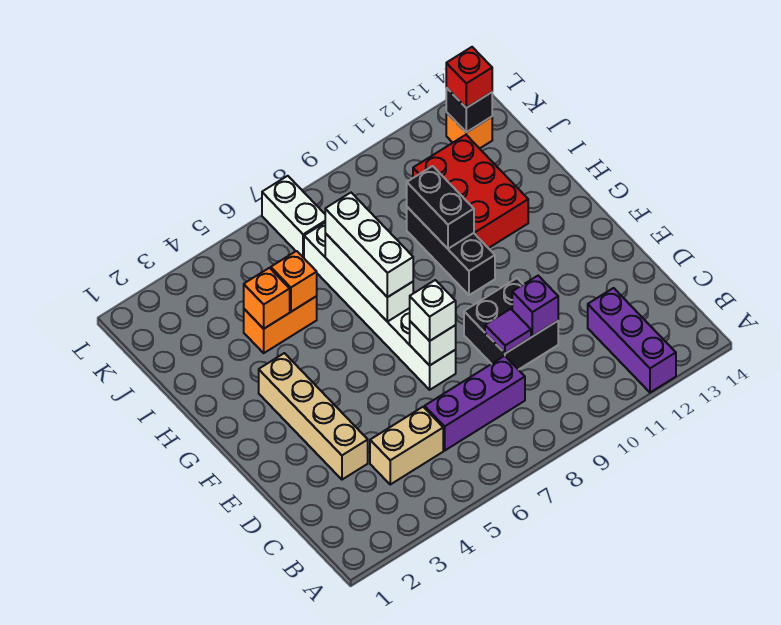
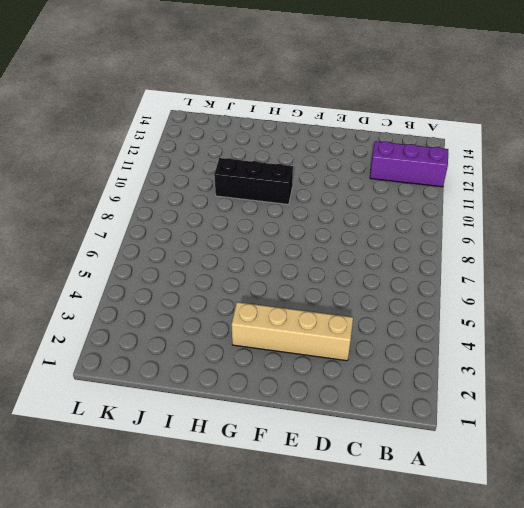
none -> tan 1x2 brick [370,407,443,484]
none -> purple 1x3 brick [425,356,525,450]
none -> black 2x2 brick [464,278,558,370]

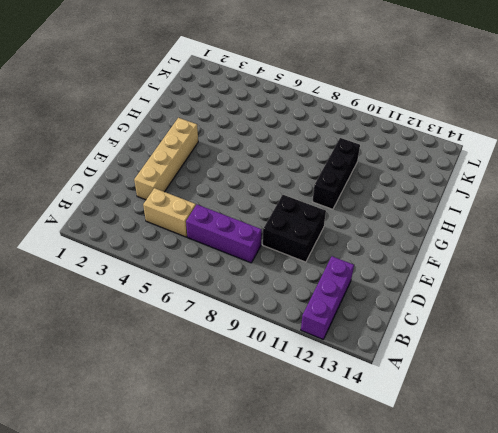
none -> white 1x6 brick [304,223,456,390]
none -> red 2x3 brick [413,135,528,248]
none -> orange 1x2 brick [244,296,317,353]

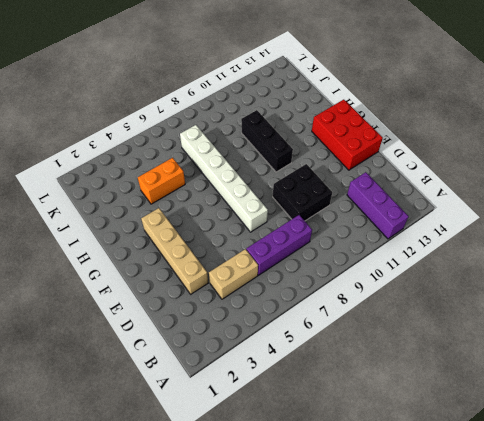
red 2x3 brick [312,100,383,170] -> red 2x3 brick moved to [413,135,528,248]
none -> white 1x2 brick [262,176,325,258]
none -> orange 1x1 brick [446,112,492,149]
none -> purple 1x1 tile [485,309,531,353]

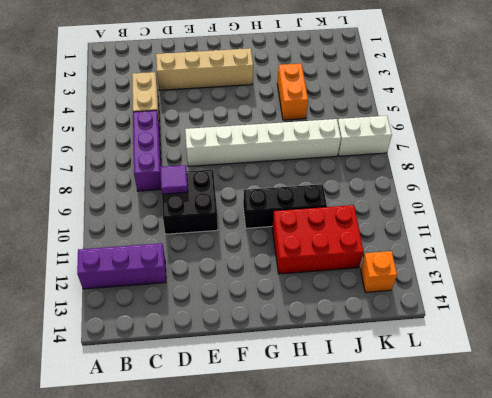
none -> purple 1x1 brick [512,276,558,336]
none -> white 1x1 brick [410,321,456,365]
none -> white 1x3 brick [325,233,413,322]

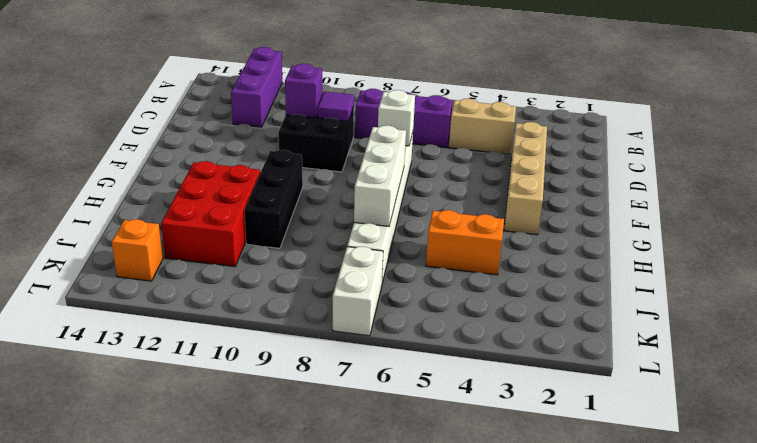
none -> black 1x2 brick [407,166,474,249]
none -> orange 1x1 brick [244,268,290,329]
none -> orange 1x1 brick [271,251,317,312]

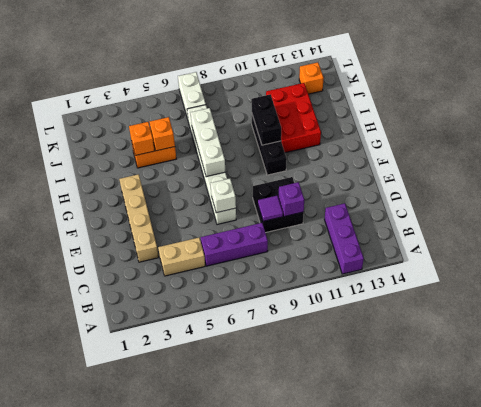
none -> black 1x1 brick [446,88,492,132]
none -> white 1x1 brick [410,280,456,341]
none -> white 1x3 brick [325,193,413,297]

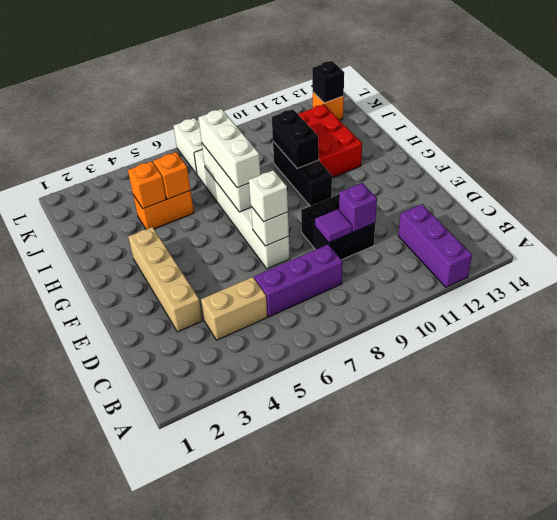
none -> red 1x1 brick [446,47,492,108]

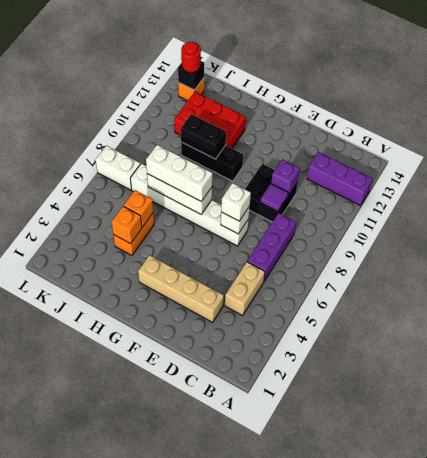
red 1x1 round brick [181,42,201,73] -> red 1x1 brick [446,47,492,108]

